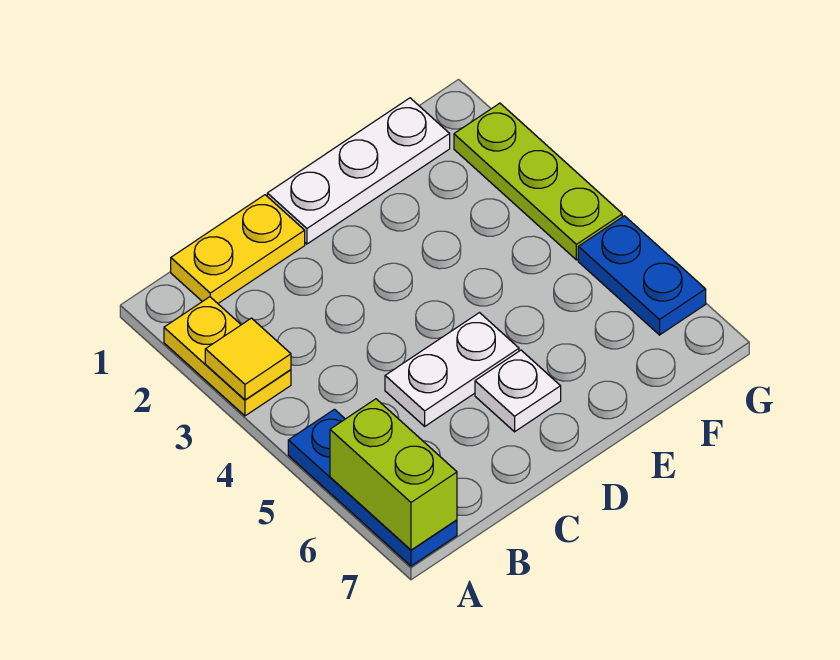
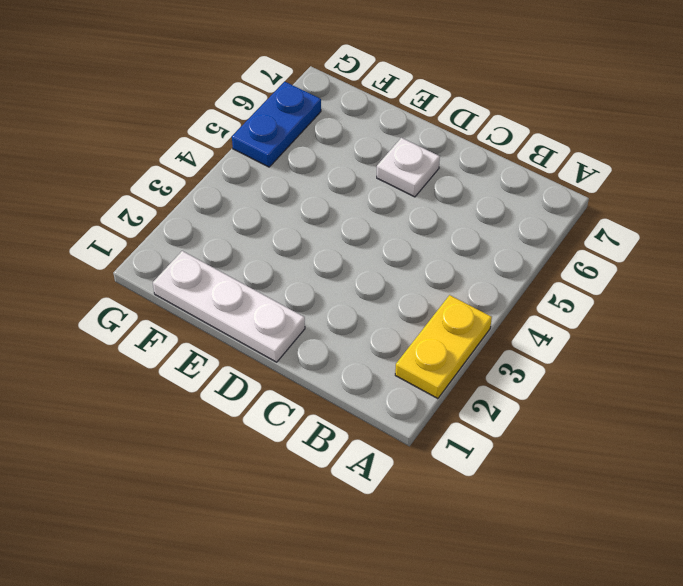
none -> blue 1x3 plate [288,409,457,566]
none -> yellow 1x2 plate [171,195,305,303]

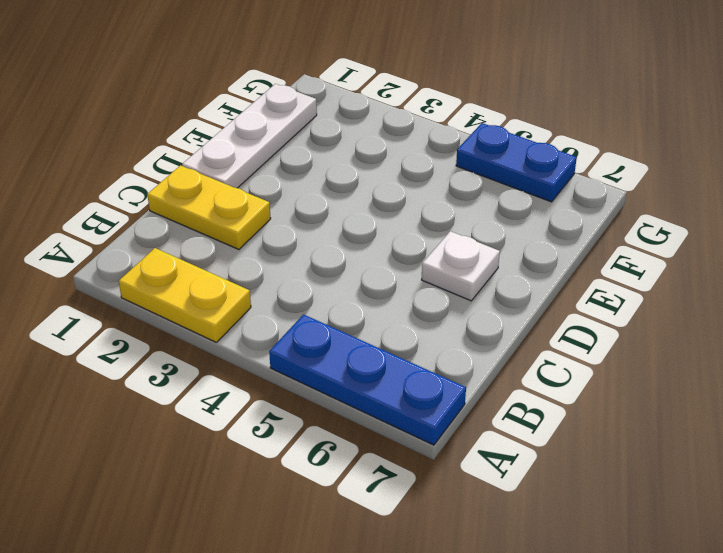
yellow 1x2 plate [147,165,271,249] -> yellow 1x2 plate turned to [171,195,305,303]
none -> white 1x2 plate [385,313,519,426]
none -> lime 1x3 plate [454,103,622,260]

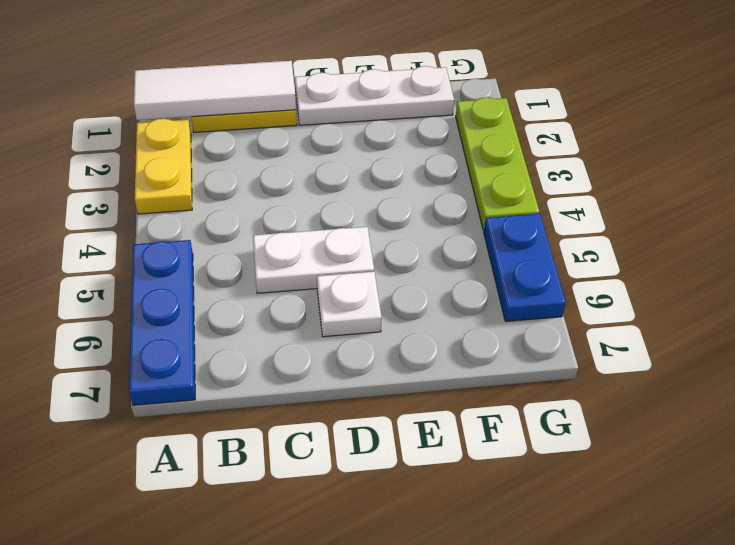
white 1x3 tile [134,61,296,120] -> none
none -> yellow 1x1 tile [205,318,291,400]
none -> lime 1x2 brick [330,399,457,550]

